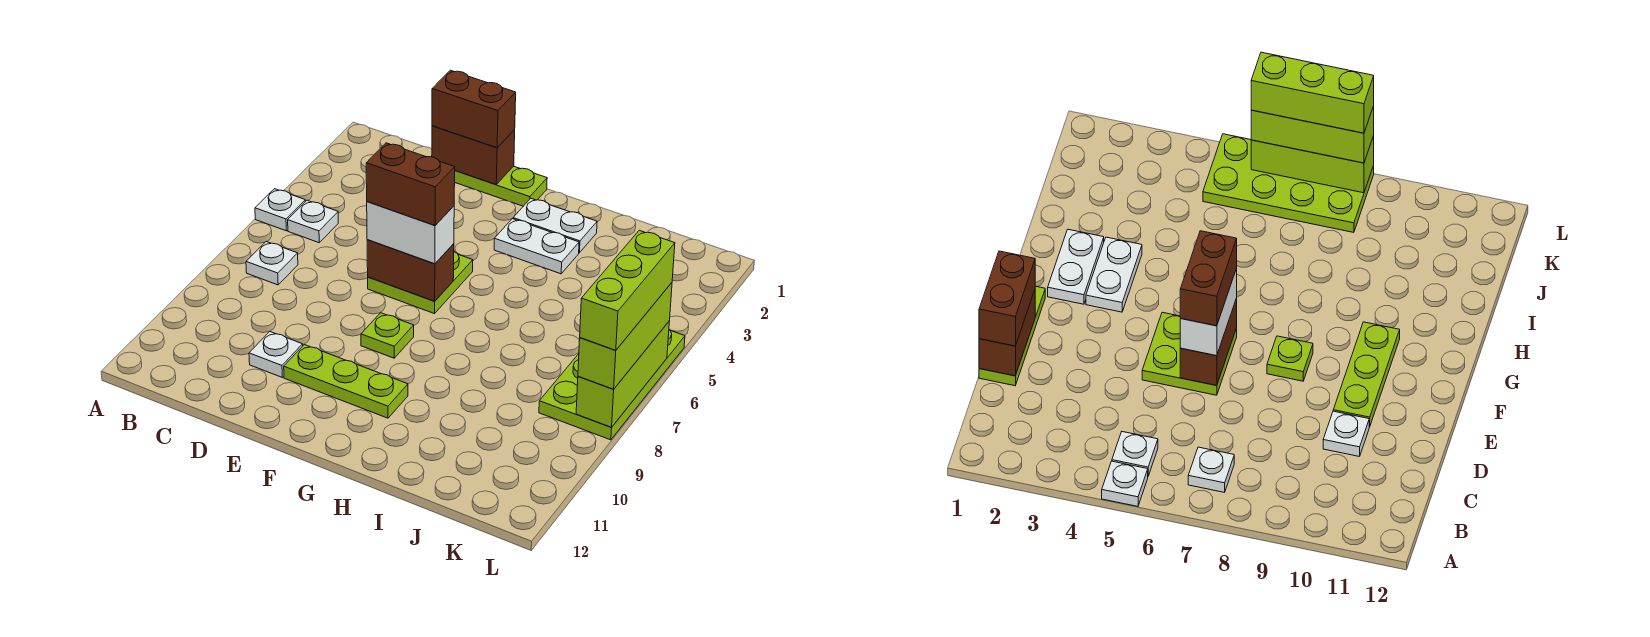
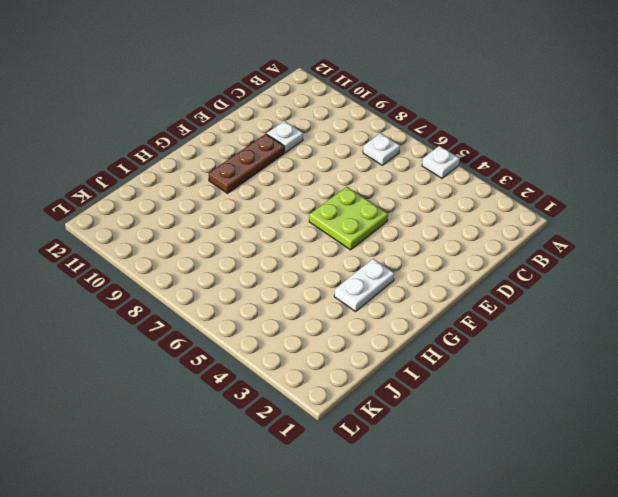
brown 1x3 plate [209,134,285,193] -> lime 1x3 plate [284,345,408,418]
none -> white 1x1 plate [288,200,338,243]
none -> lime 1x3 plate [455,166,547,206]
none -> lime 1x1 plate [361,313,414,358]

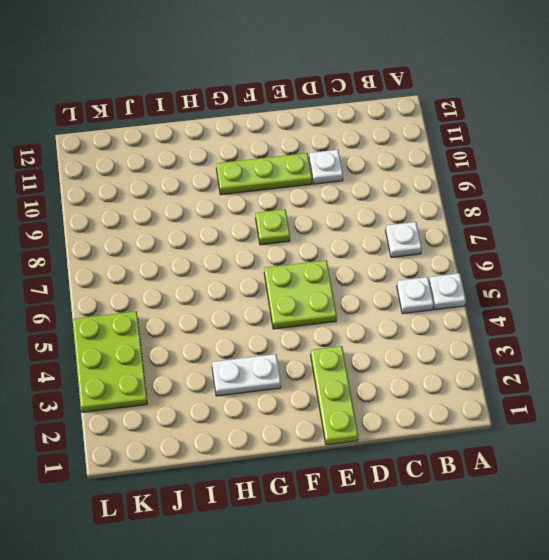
lime 1x3 plate [311,346,358,445] -> lime 1x3 plate turned to [455,166,547,206]
lime 2x3 plate [73,311,147,412] -> lime 2x4 plate [539,330,685,440]
none -> white 1x2 plate [513,199,597,253]
none -> brown 1x2 brick [432,126,515,185]
none -> brown 1x2 brick [367,240,454,301]

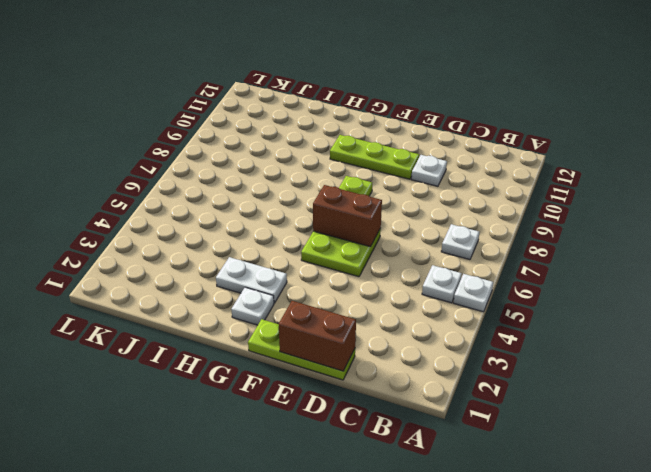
white 1x1 plate [231,287,274,325] -> white 1x2 plate [513,199,597,253]
none -> lime 2x4 plate [539,330,685,440]
none -> lime 1x3 brick [576,322,669,427]
none -> brown 1x2 brick [432,70,516,148]

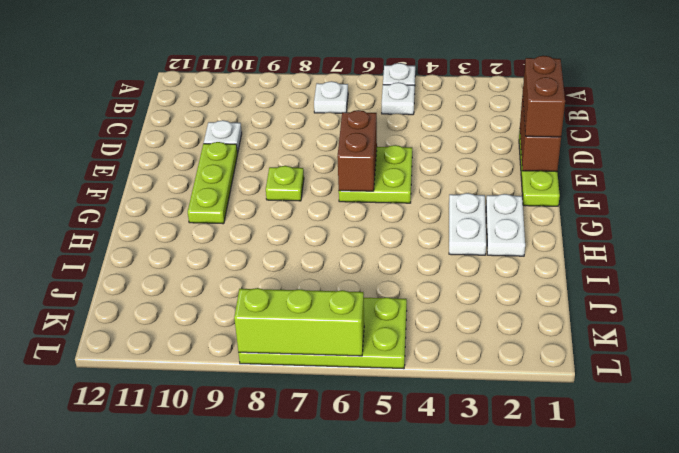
none -> white 1x2 brick [367,202,454,264]
none -> lime 1x3 brick [578,283,672,389]
none -> brown 1x2 brick [366,143,455,226]

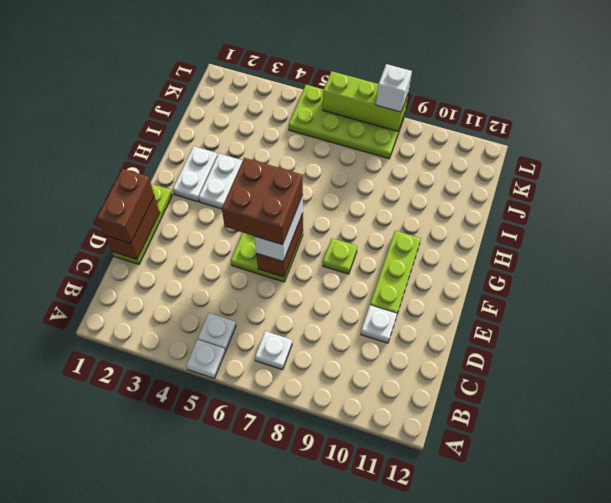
brown 2x2 brick [222,158,303,245] -> brown 1x2 brick [366,143,455,226]
white 1x1 brick [376,64,412,112] -> lime 1x3 brick [578,283,672,389]
none -> lime 1x3 brick [580,230,675,351]

